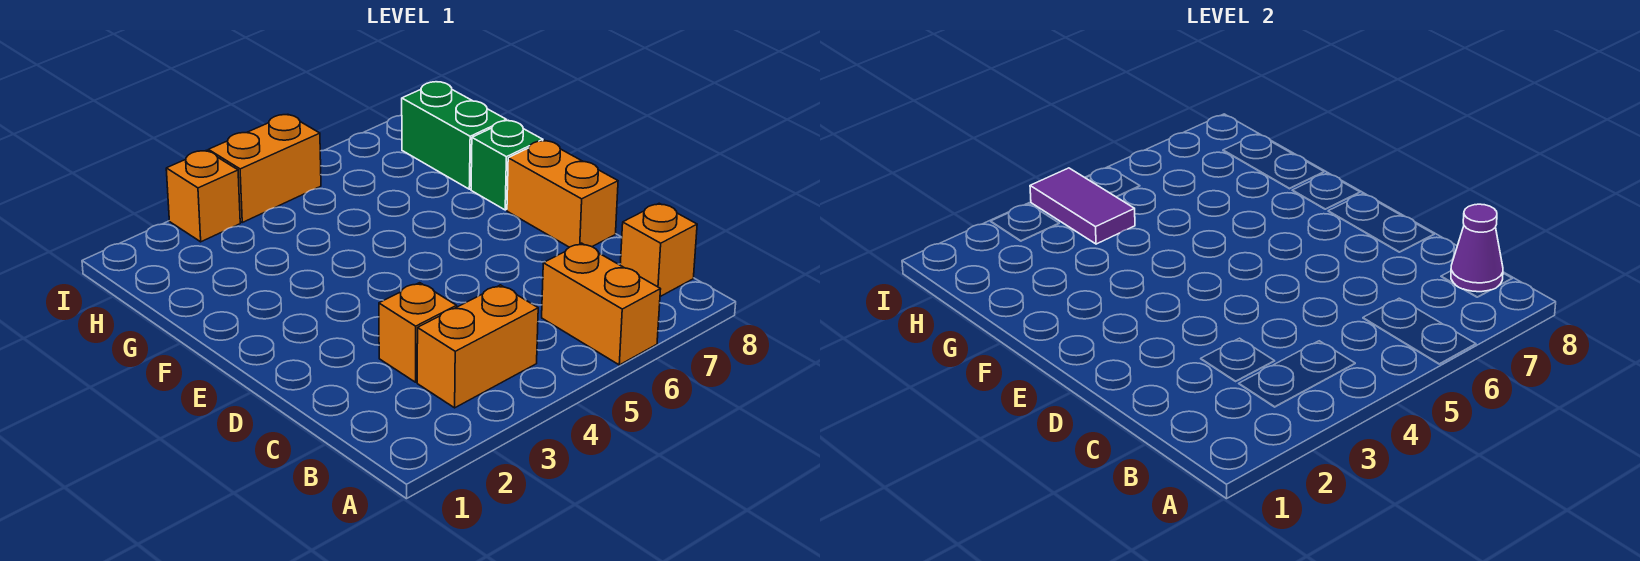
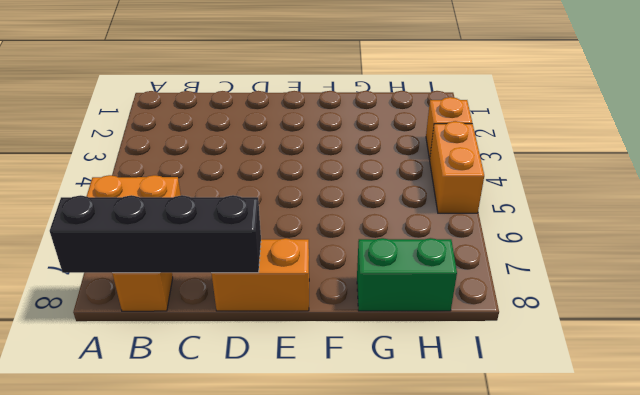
black 1x4 brick [50,195,261,273] -> purple 1x1 cone [1451,204,1503,292]
none -> orange 1x2 brick [417,285,538,408]
none -> orange 1x1 brick [379,283,457,382]

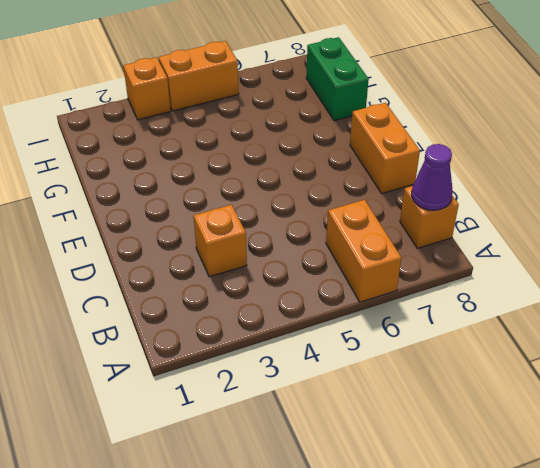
none -> orange 1x2 brick [417,285,538,408]
none -> green 1x1 brick [471,121,543,210]

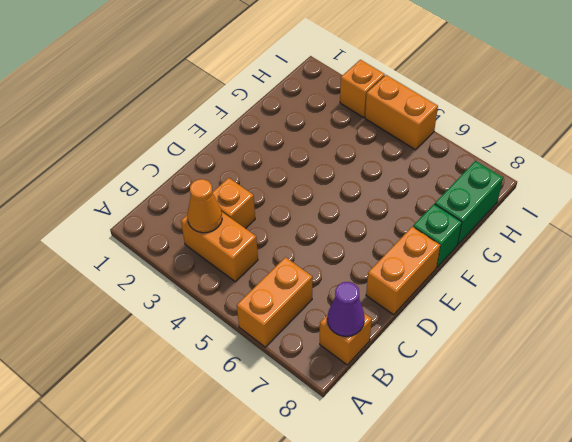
orange 1x1 cone [187,179,222,233] -> none
none -> purple 1x2 tile [1030,168,1135,244]

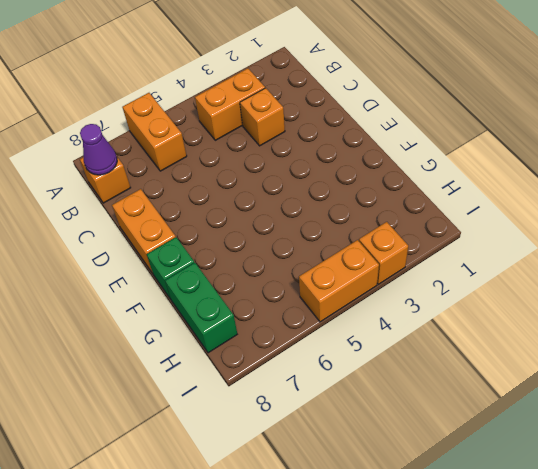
none -> purple 1x2 tile [1030,168,1135,244]

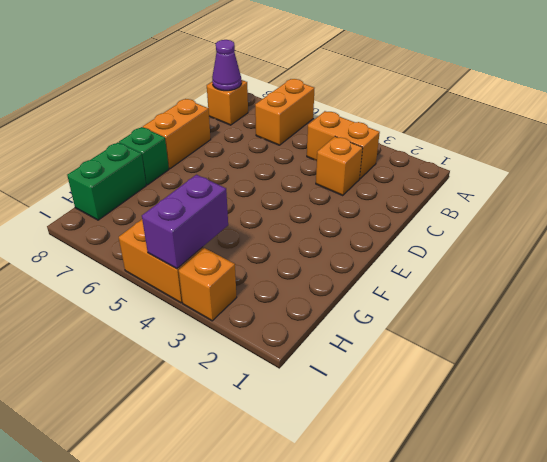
purple 1x2 brick [142,175,228,269] -> purple 1x2 tile [1030,168,1135,244]

